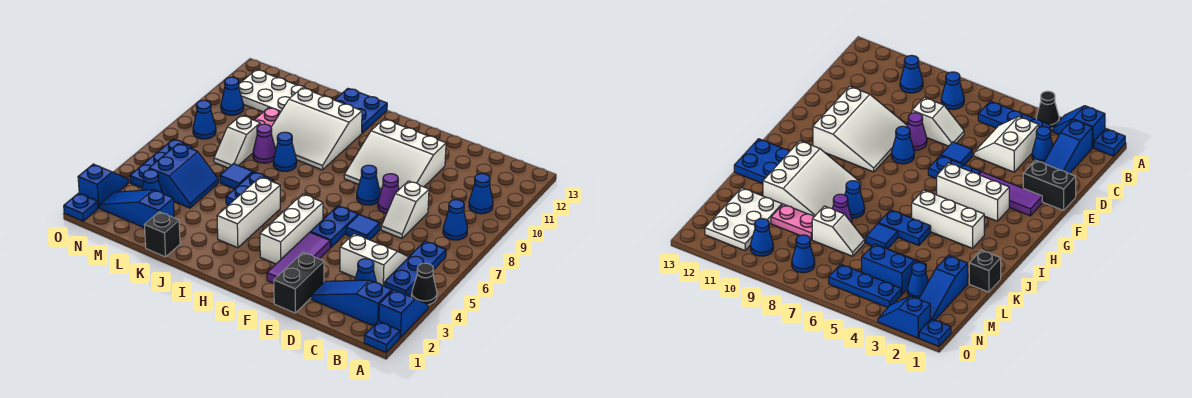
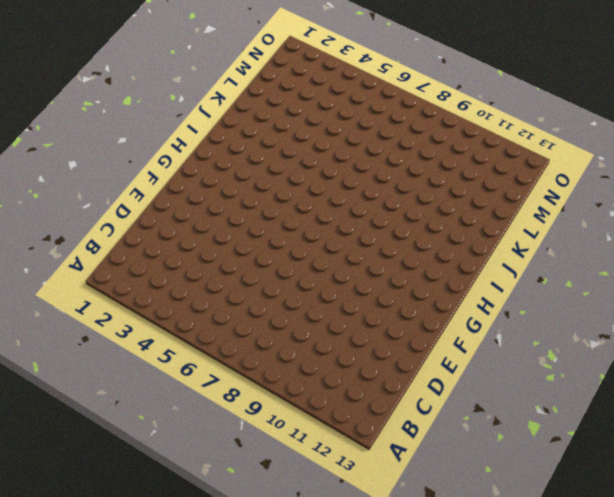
none -> blue 1x1 plate [364,321,400,352]
none -> blue 1x2 slope [379,290,428,338]
none -> black 1x1 cone [412,263,437,305]
none -> blue 1x3 slope [311,280,392,326]

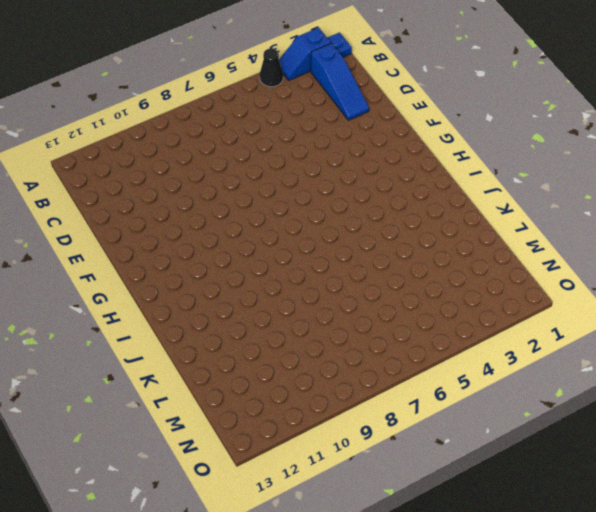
none -> blue 1x3 plate [384,241,446,296]
none -> blue 1x1 cone [443,200,468,240]
none -> blue 1x1 cone [469,174,493,214]
none -> blue 1x1 cone [355,259,377,283]

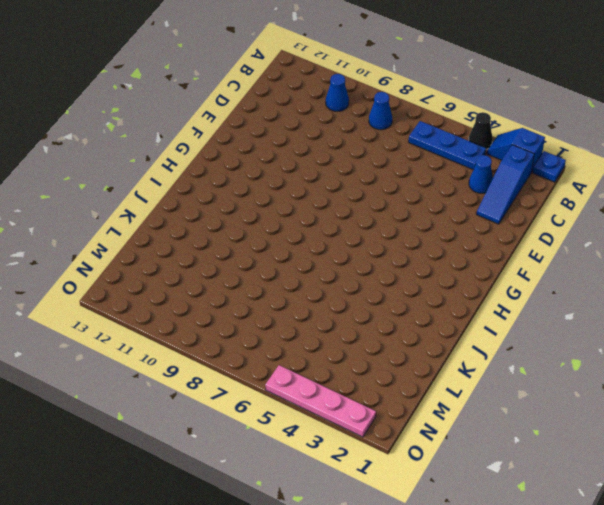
pink 1x4 plate [265,365,376,437] -> blue 1x2 slope [78,164,129,208]
none -> white 2x2 slope [340,234,409,286]
none -> white 1x2 slope [381,181,429,238]
none -> black 1x2 brick [274,253,324,313]
none -> blue 1x1 tile [346,214,380,240]

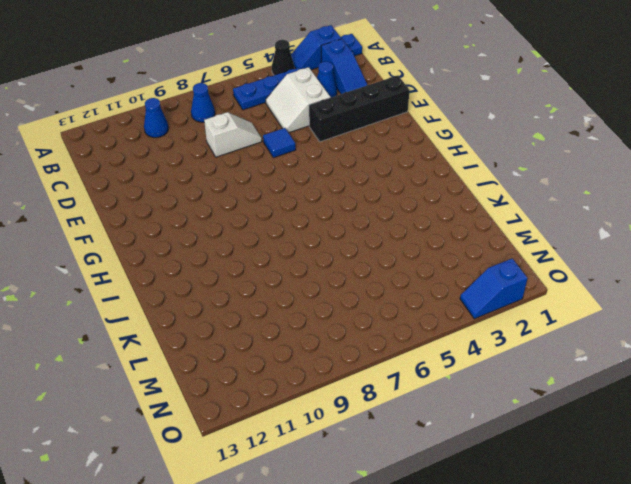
black 1x4 brick [309,75,410,142] -> black 1x2 brick [274,253,324,313]
none -> purple 1x1 cone [378,174,399,213]
none -> white 3x3 slope [344,119,446,192]
none -> purple 1x3 tile [267,232,330,283]
none -> blue 1x2 plate [311,206,358,248]

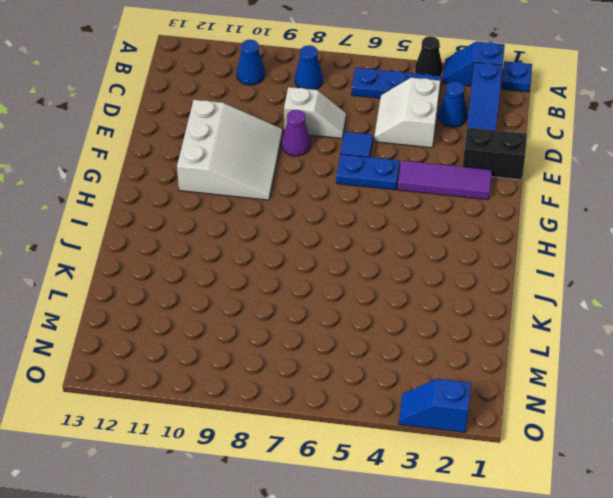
none -> blue 1x1 cone [357,165,380,205]
none -> white 1x3 brick [260,194,323,264]
none -> white 1x3 brick [217,177,280,248]
none -> white 3x3 slope [271,88,362,170]

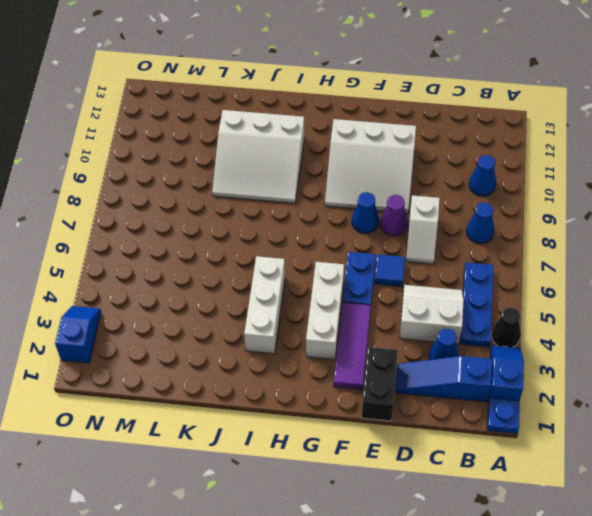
none -> blue 2x2 plate [335,88,387,133]
none -> blue 1x2 plate [226,172,274,205]
none -> blue 1x1 cone [273,132,297,171]
none -> black 1x1 brick [145,212,180,257]

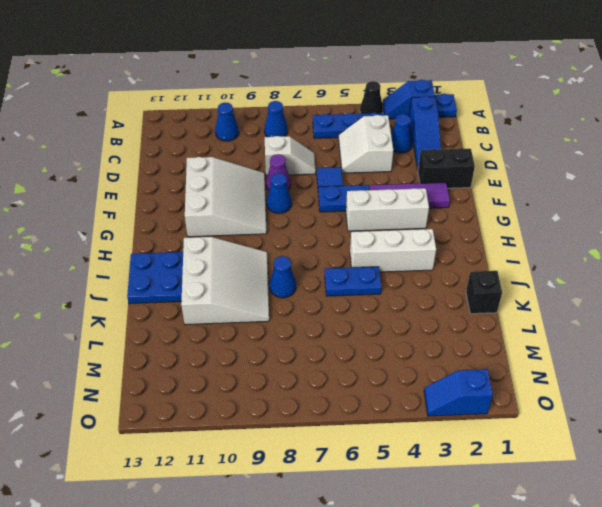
none -> blue 1x1 tile [220,164,253,189]
none -> purple 1x1 cone [253,124,276,163]
none -> blue 1x3 slope [100,190,174,228]
none -> blue 2x2 slope [149,144,218,208]

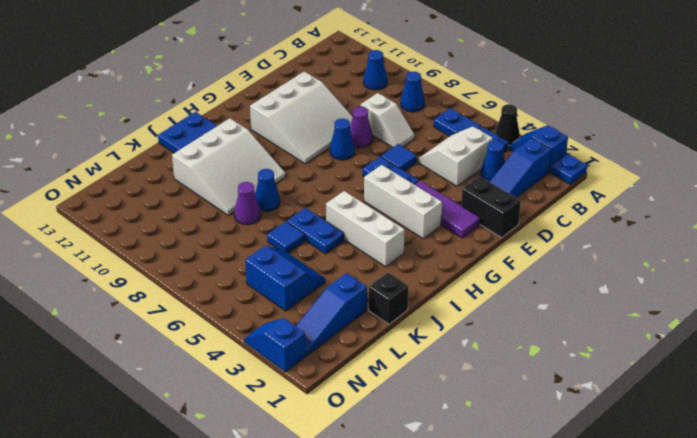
none -> white 1x2 slope [214,115,260,168]
none -> pink 1x2 plate [255,108,280,127]
none -> white 2x3 plate [239,70,314,112]
none -> blue 1x1 cone [142,170,162,193]

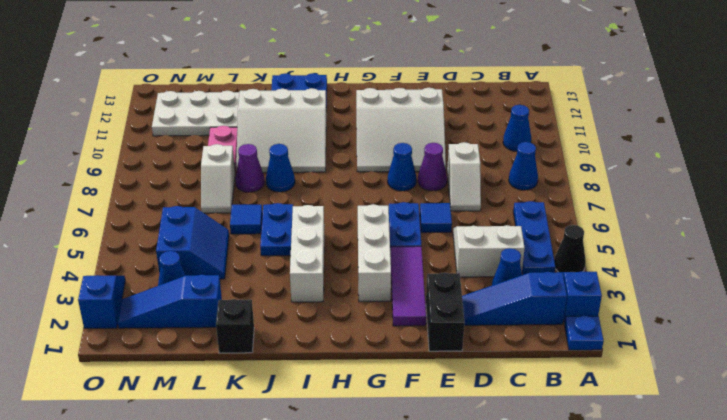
none -> blue 1x3 plate [130,139,192,188]
none -> blue 1x1 cone [193,100,216,139]
none -> blue 1x1 cone [221,77,244,115]
none -> blue 1x1 plate [64,193,98,221]

